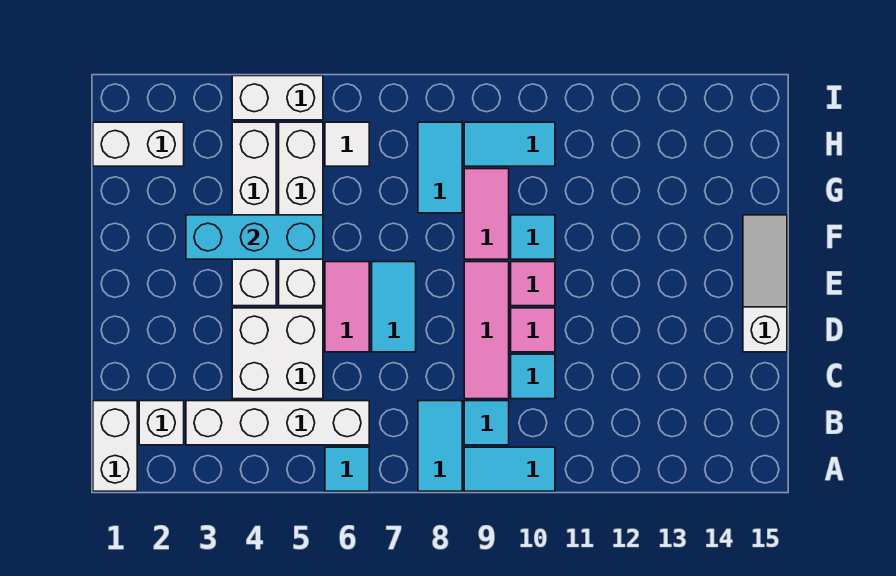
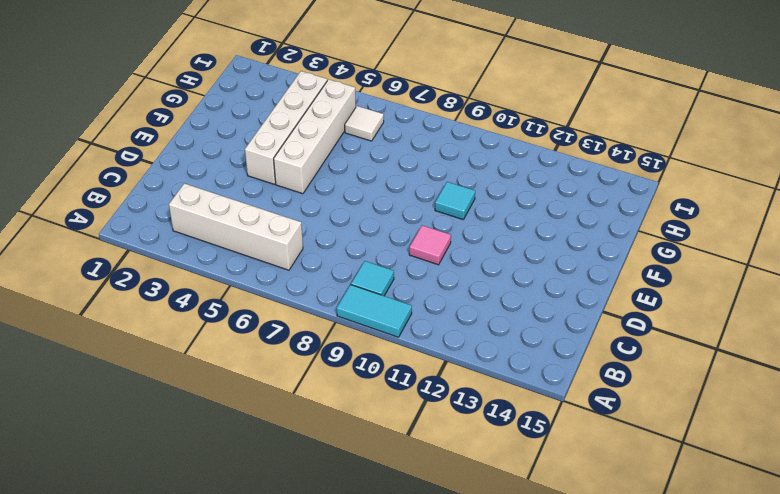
none -> white 1x2 brick [93,401,137,491]
none -> cyan 1x1 tile [325,447,369,491]
none -> cyan 1x2 tile [418,401,462,491]

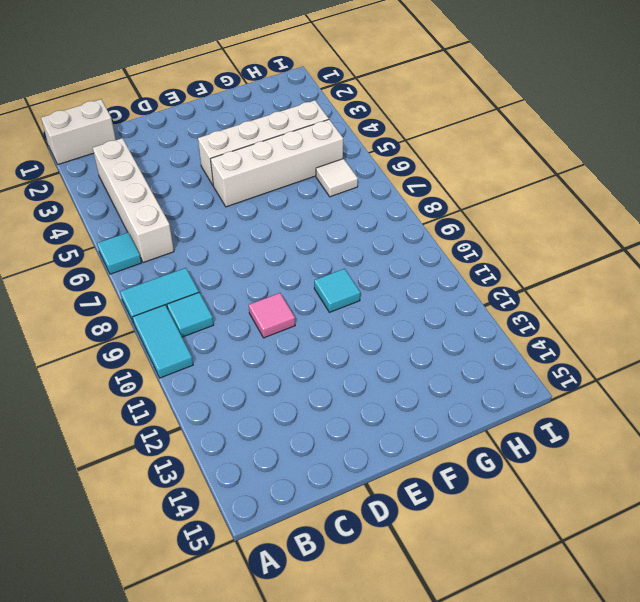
none -> white 1x1 brick [139,401,184,445]
none -> white 2x2 brick [232,308,323,399]
none -> pink 1x3 tile [464,262,509,399]

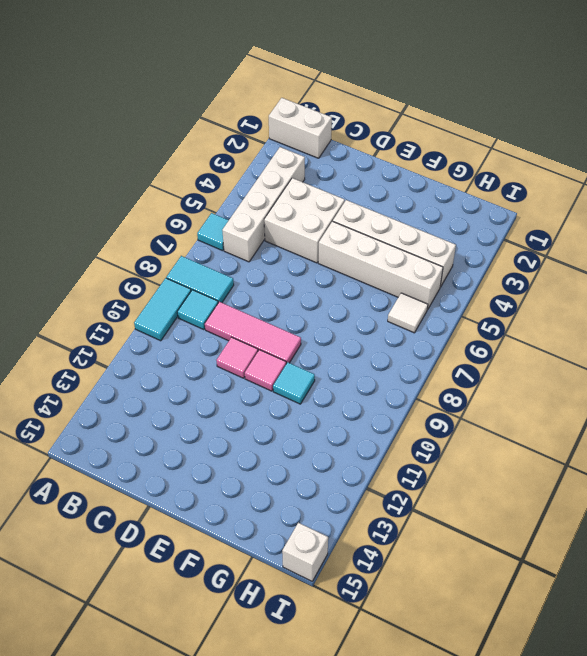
white 1x1 brick [282,523,328,581] -> white 1x1 brick moved to [139,401,184,445]
none -> cyan 1x1 tile [511,354,555,399]
none -> pink 1x2 tile [325,262,369,352]
none -> cyan 1x2 tile [372,262,416,352]

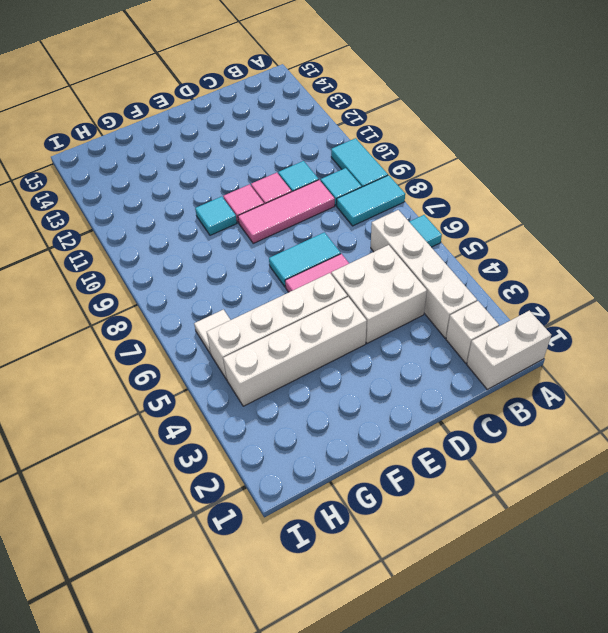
none -> white 1x3 slope [743,215,787,352]
none -> pink 1x2 tile [464,169,509,259]
none -> cyan 1x2 tile [418,122,462,213]

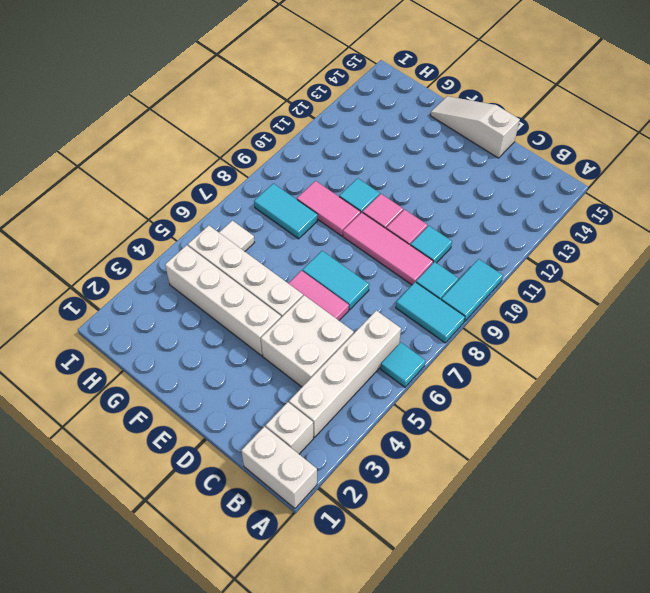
none -> white 1x2 brick [93,122,184,166]
none -> cyan 1x2 tile [464,122,555,166]
none -> white 1x2 brick [232,76,323,120]

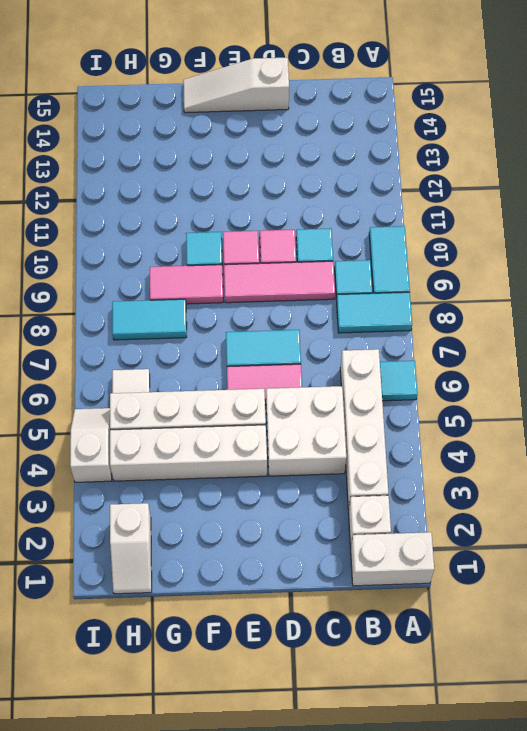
white 1x2 slope [110,503,152,594] -> white 1x2 brick [93,122,184,166]
white 1x2 slope [70,408,112,482] -> white 1x2 brick [232,76,323,120]
none -> cyan 1x2 tile [464,122,555,166]
none -> cyan 1x3 brick [186,215,323,259]

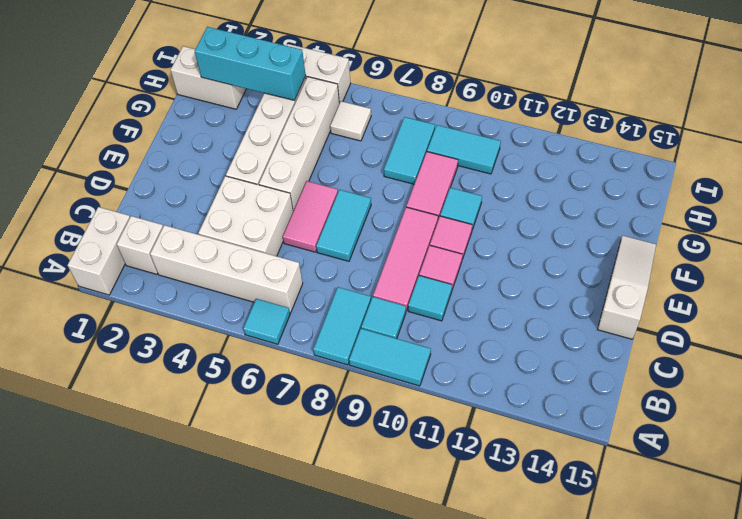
cyan 1x3 brick [195,27,306,100] -> cyan 1x3 brick moved to [186,215,323,259]

